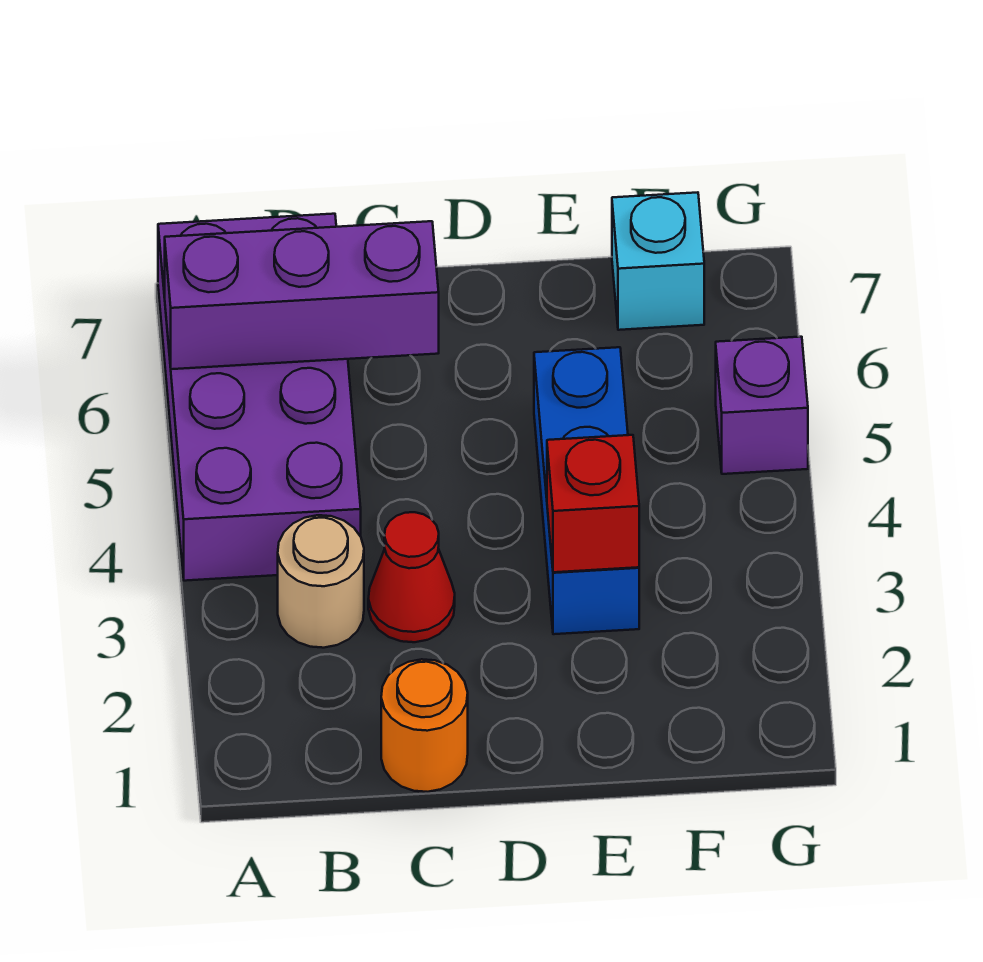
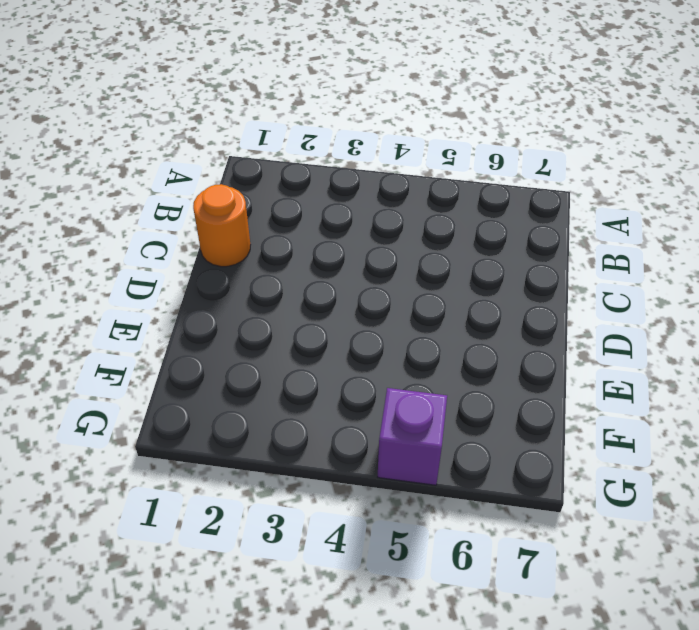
none -> purple 2x4 brick [158,214,361,581]
none -> tan 1x1 round brick [278,515,364,648]

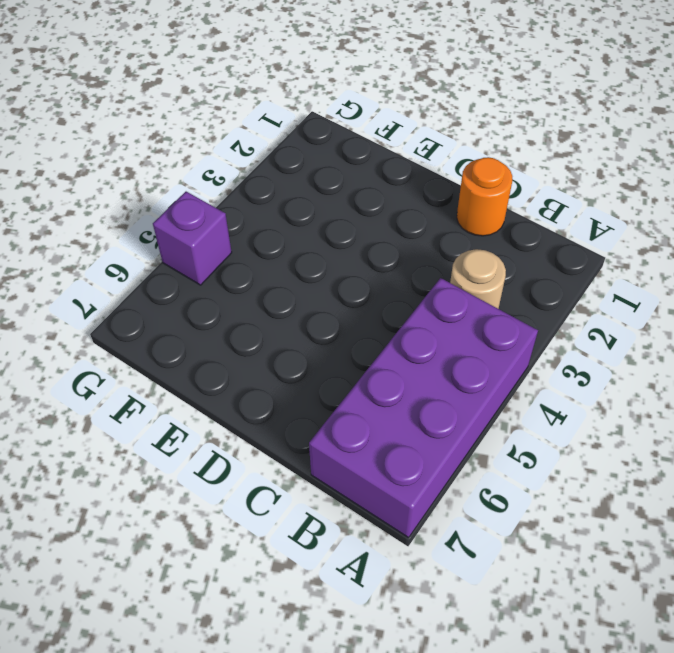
none -> red 1x1 cone [368,512,455,642]
none -> blue 1x3 brick [534,347,639,634]

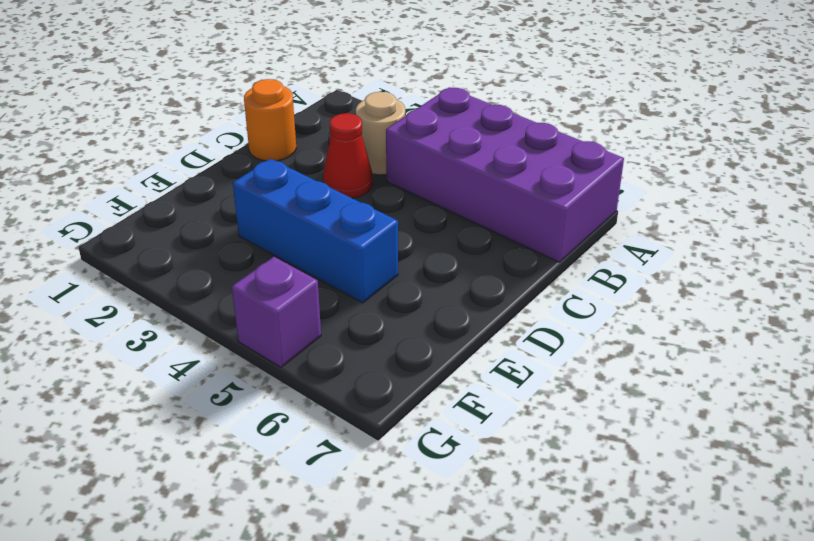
none -> cyan 1x1 brick [612,192,704,330]
none -> purple 1x3 brick [165,221,439,369]

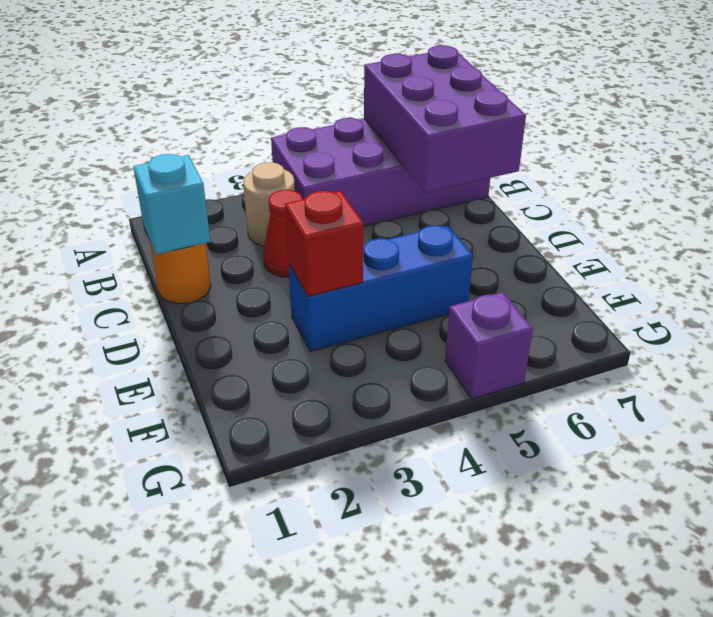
purple 2x3 brick [364,45,526,193] -> purple 1x3 brick [165,221,439,369]
cyan 1x1 brick [133,154,211,254] -> cyan 1x1 brick moved to [612,192,704,330]

